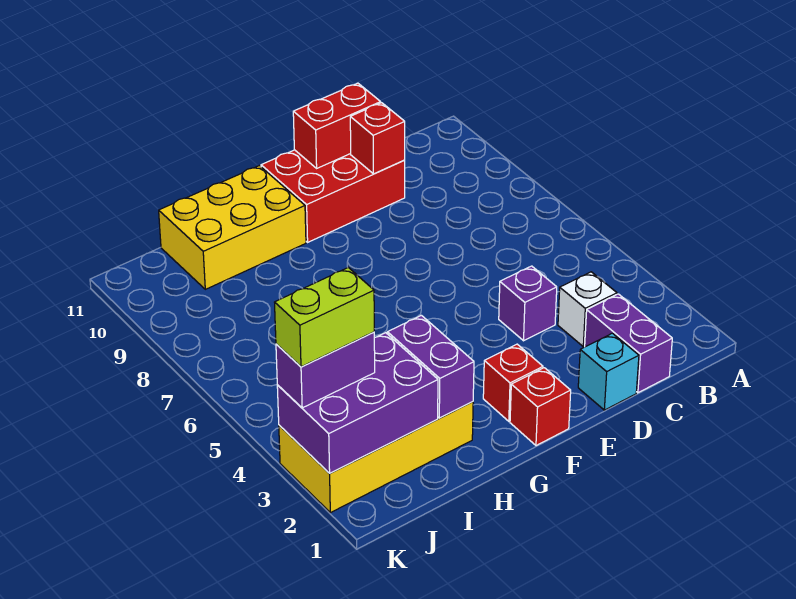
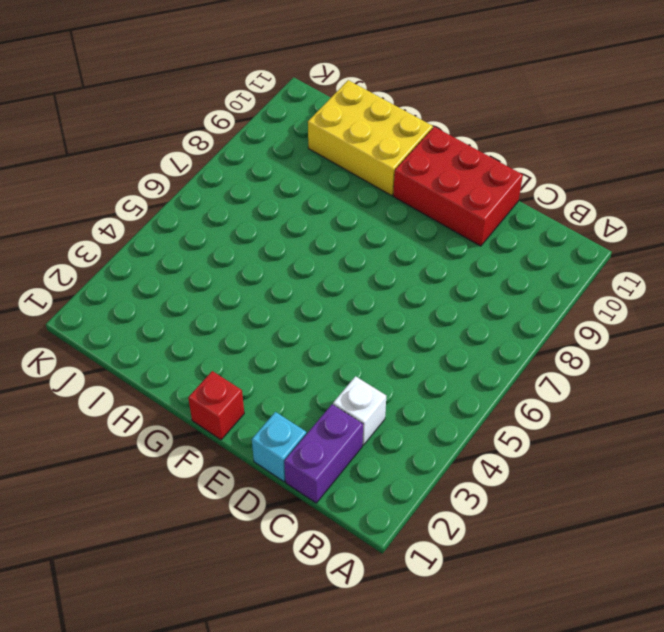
none -> purple 1x1 brick [499,266,557,341]
none -> red 1x1 brick [483,344,543,421]
none -> yellow 2x4 brick [279,402,473,513]

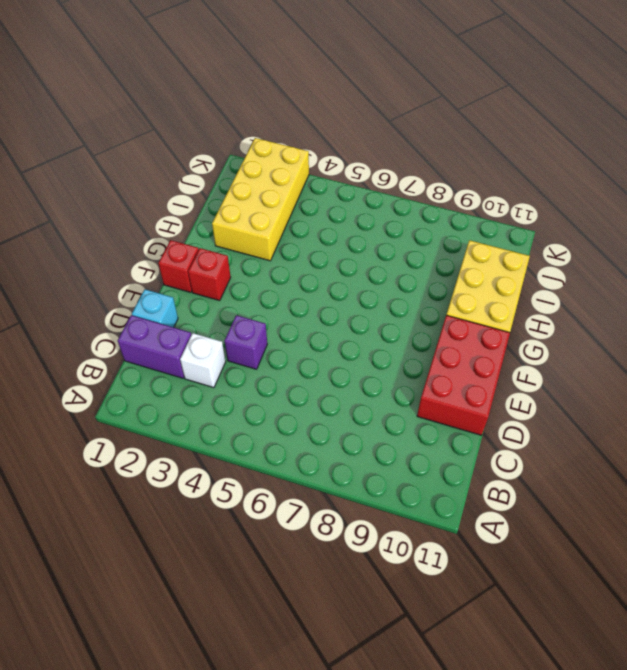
none -> red 1x1 brick [350,103,405,174]
none -> red 1x2 brick [293,83,381,168]
none -> purple 1x2 brick [387,315,474,418]

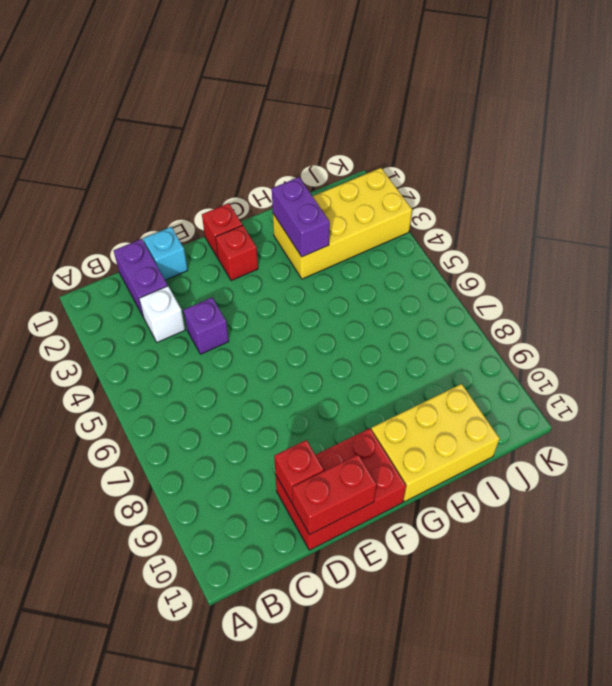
none -> purple 2x3 brick [277,333,438,473]
none -> purple 1x2 brick [276,332,375,408]
none -> lime 1x2 brick [275,268,374,367]

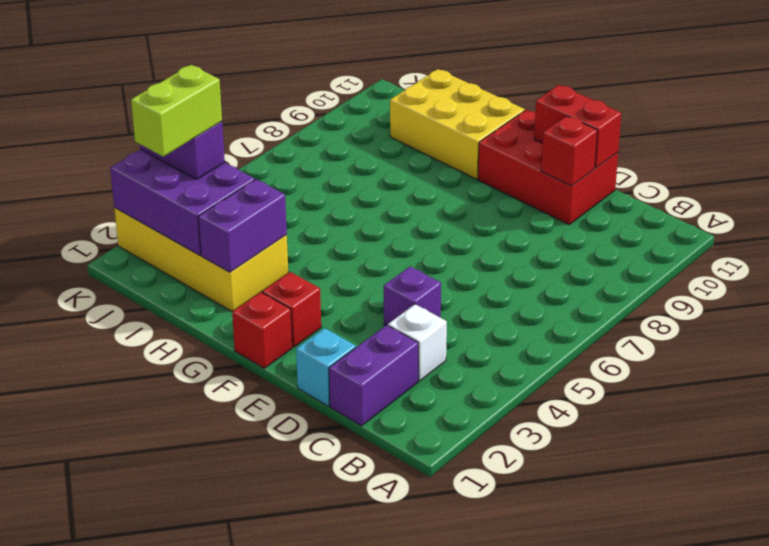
lime 1x2 brick [131,65,222,156] -> lime 1x2 brick turned to [275,268,374,367]

